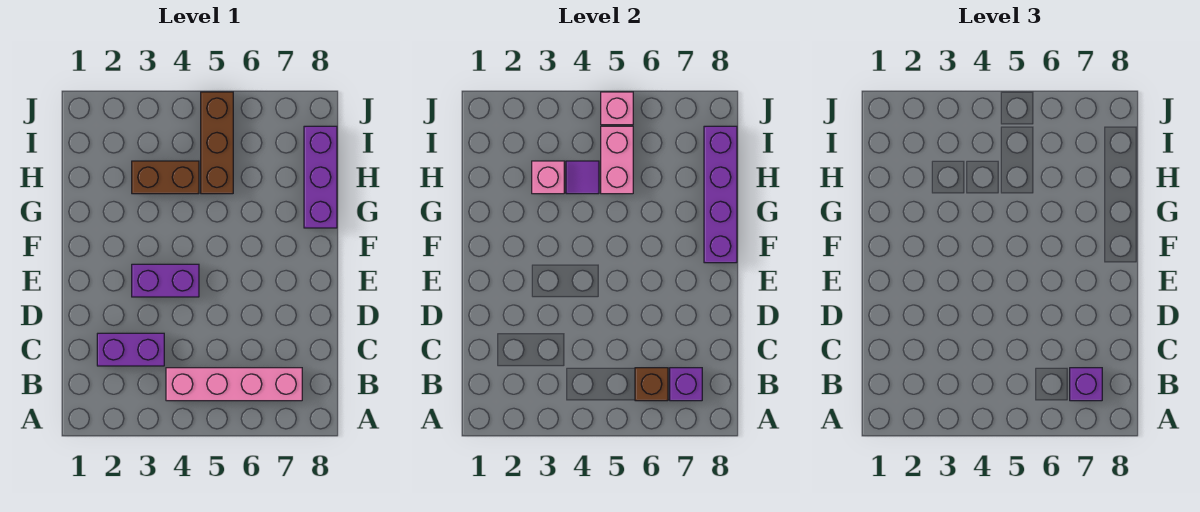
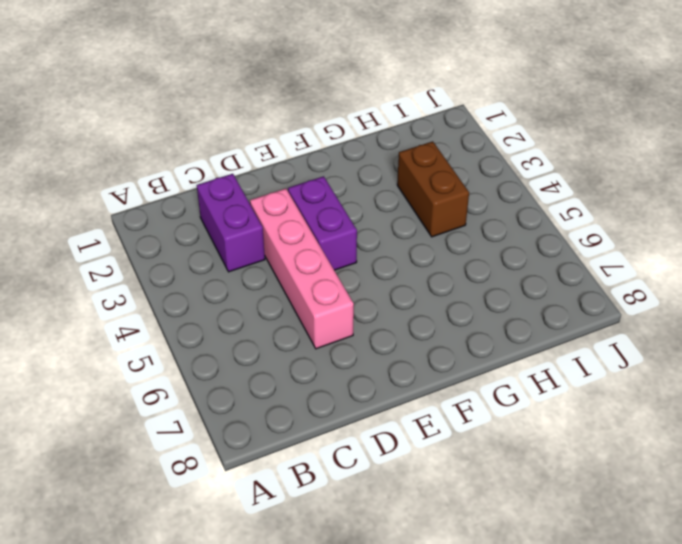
pink 1x4 brick [250,188,354,349] -> pink 1x4 brick moved to [166,368,302,401]
none -> purple 1x3 brick [304,126,337,228]
none -> brown 1x3 brick [201,92,233,194]
none -> brown 1x1 brick [635,368,668,401]

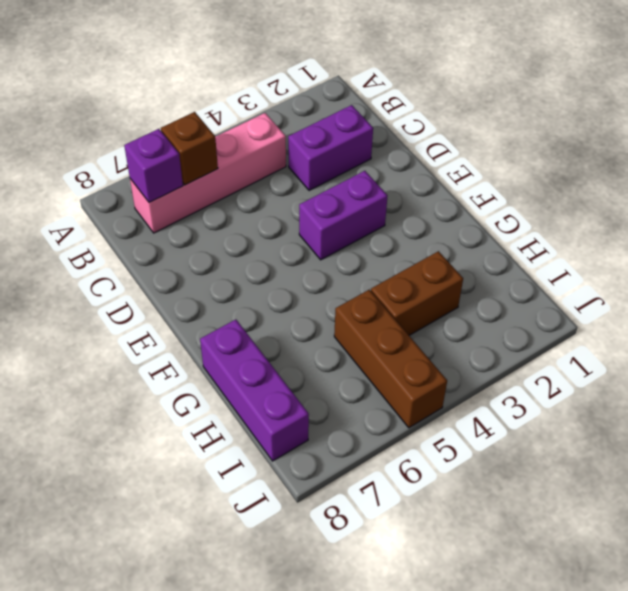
none -> purple 1x4 brick [704,126,737,263]
none -> pink 1x1 brick [532,161,564,194]
none -> purple 1x1 tile [566,161,599,194]

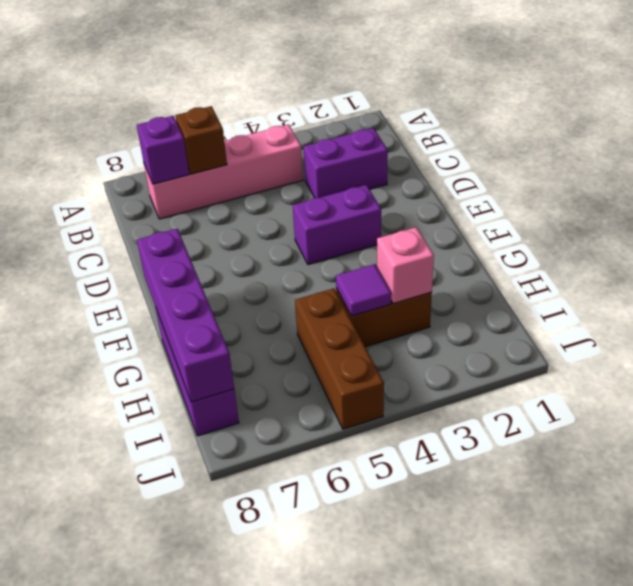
none -> pink 1x2 brick [601,126,633,194]
none -> pink 1x1 brick [601,92,633,125]
none -> purple 1x1 brick [1070,368,1102,401]

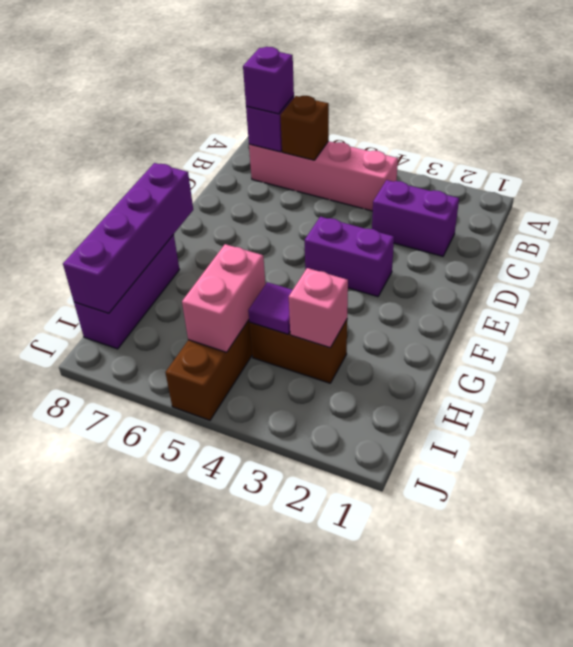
none -> pink 1x1 brick [601,92,633,125]

